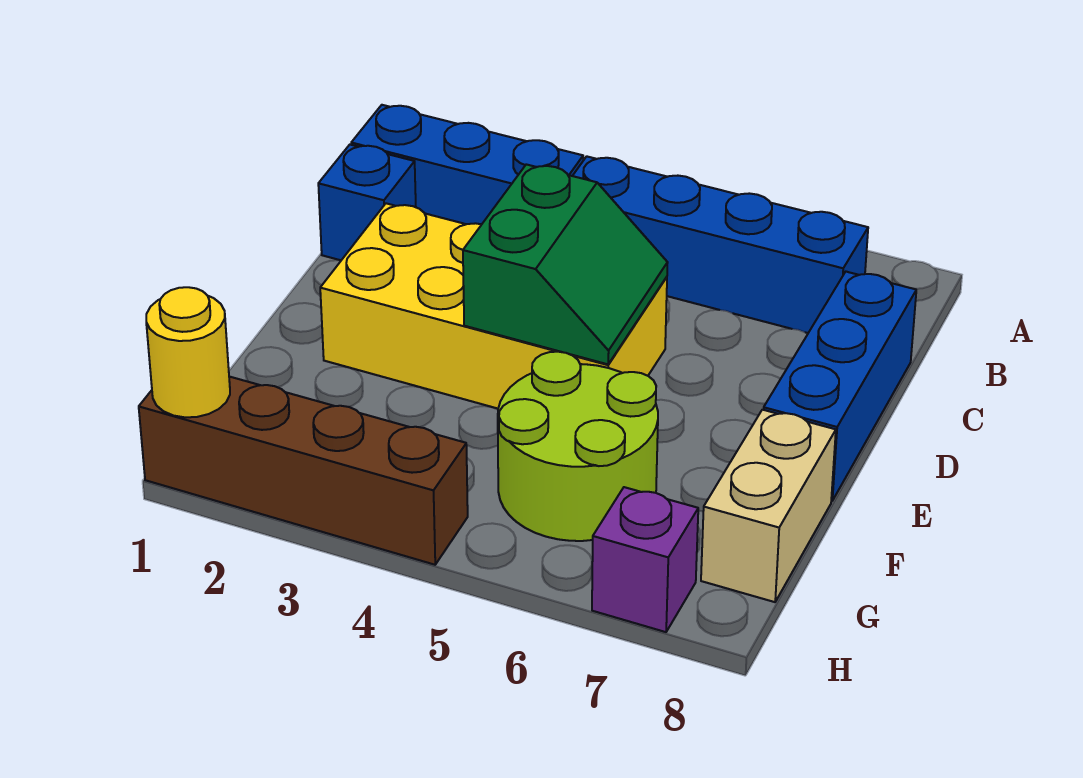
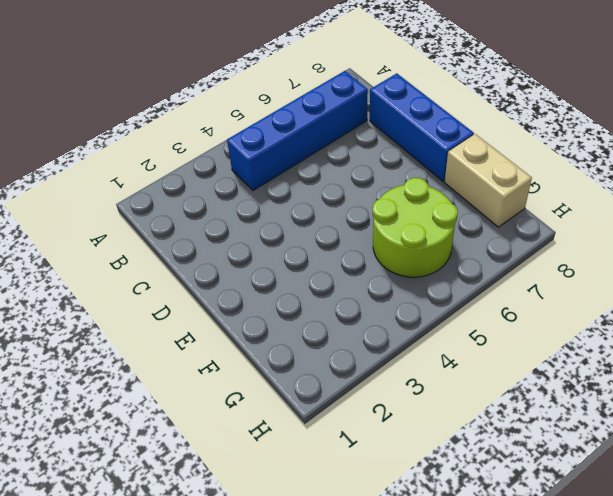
none -> blue 1x3 brick [351,105,583,224]
none -> blue 1x1 brick [318,145,416,260]

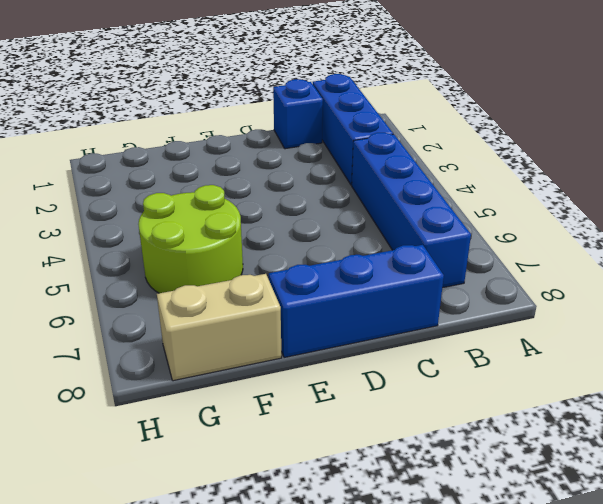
none -> yellow 2x4 brick [320,203,667,409]
none -> brown 1x4 brick [139,377,468,565]

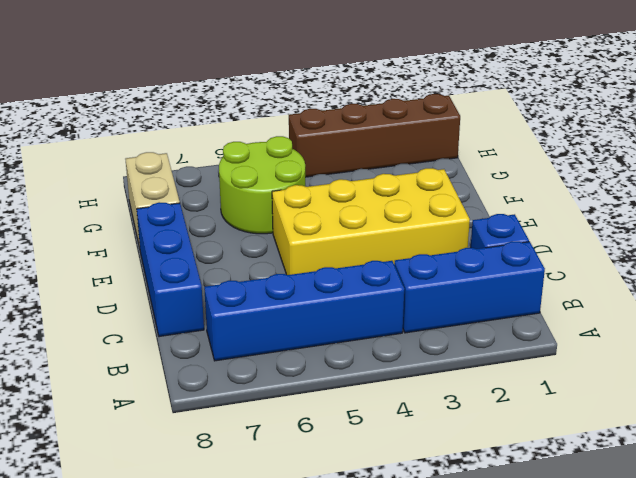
none -> purple 1x1 brick [592,487,698,632]
none -> green 2x2 slope [463,164,668,364]

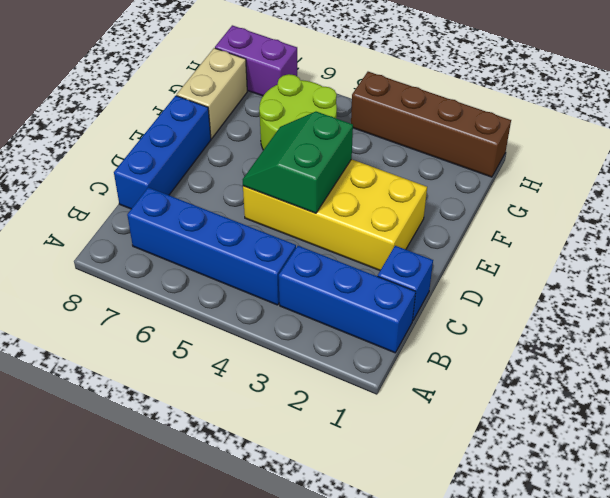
purple 1x2 brick [215,25,297,96] -> purple 1x1 brick [592,487,698,632]
none -> yellow 1x1 round brick [146,287,230,417]

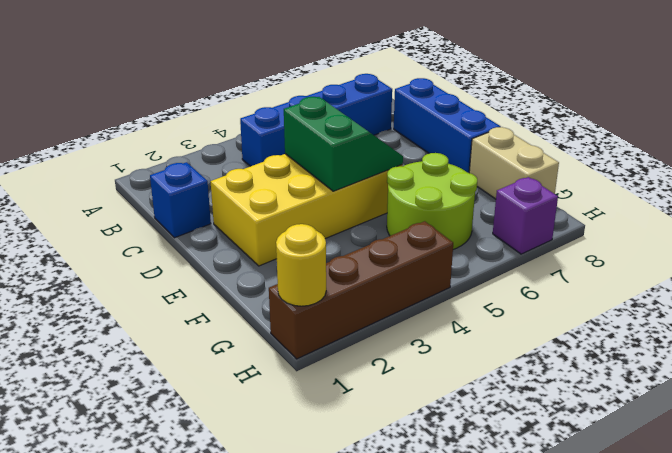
none -> blue 1x3 brick [351,105,583,224]

